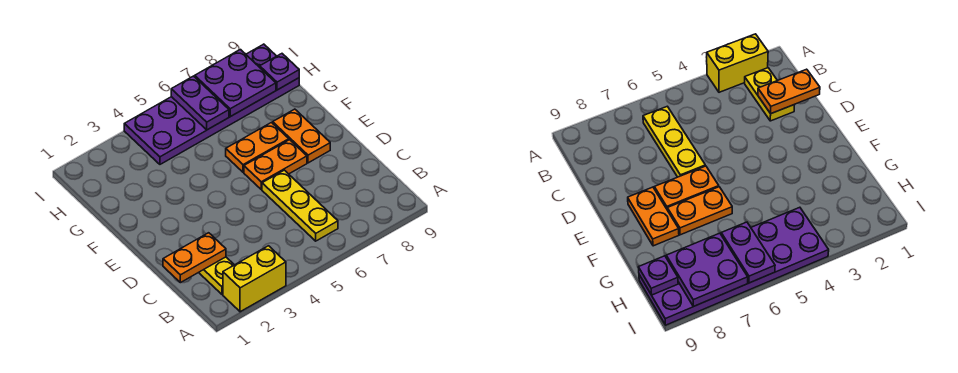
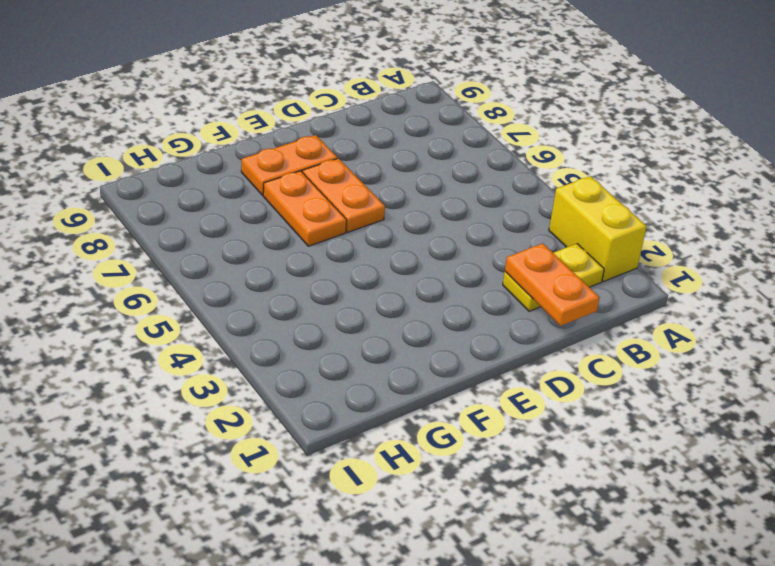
none -> yellow 1x3 plate [262,170,338,241]
none -> purple 2x6 plate [124,44,299,164]

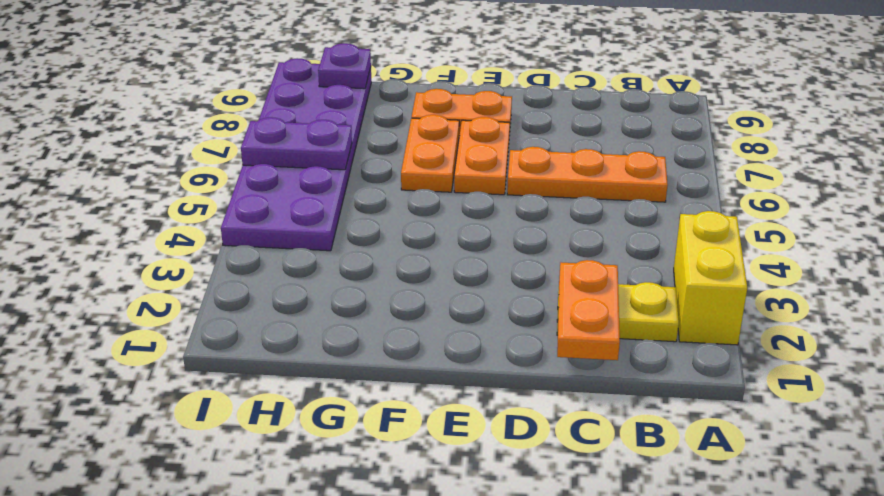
orange 1x3 plate [507,147,668,202] -> yellow 1x3 plate [262,170,338,241]
none -> purple 2x2 plate [195,50,276,117]

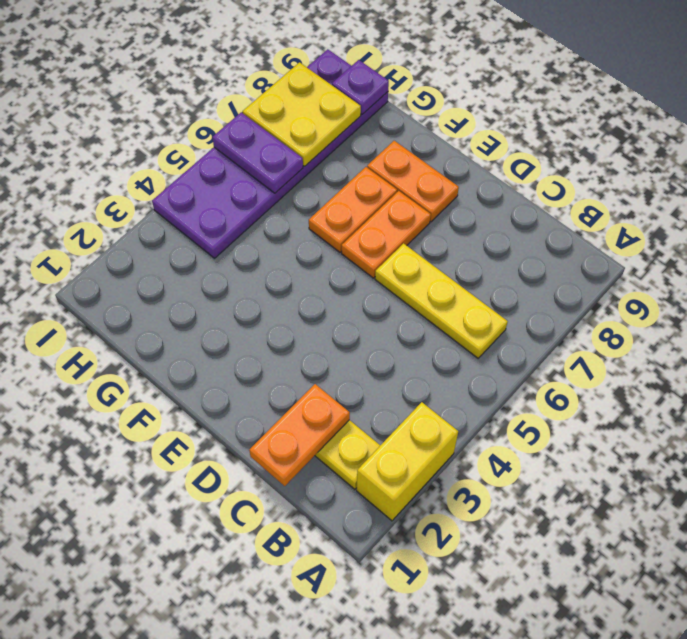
yellow 2x2 plate [243,62,361,166] -> purple 2x2 plate [195,50,276,117]

